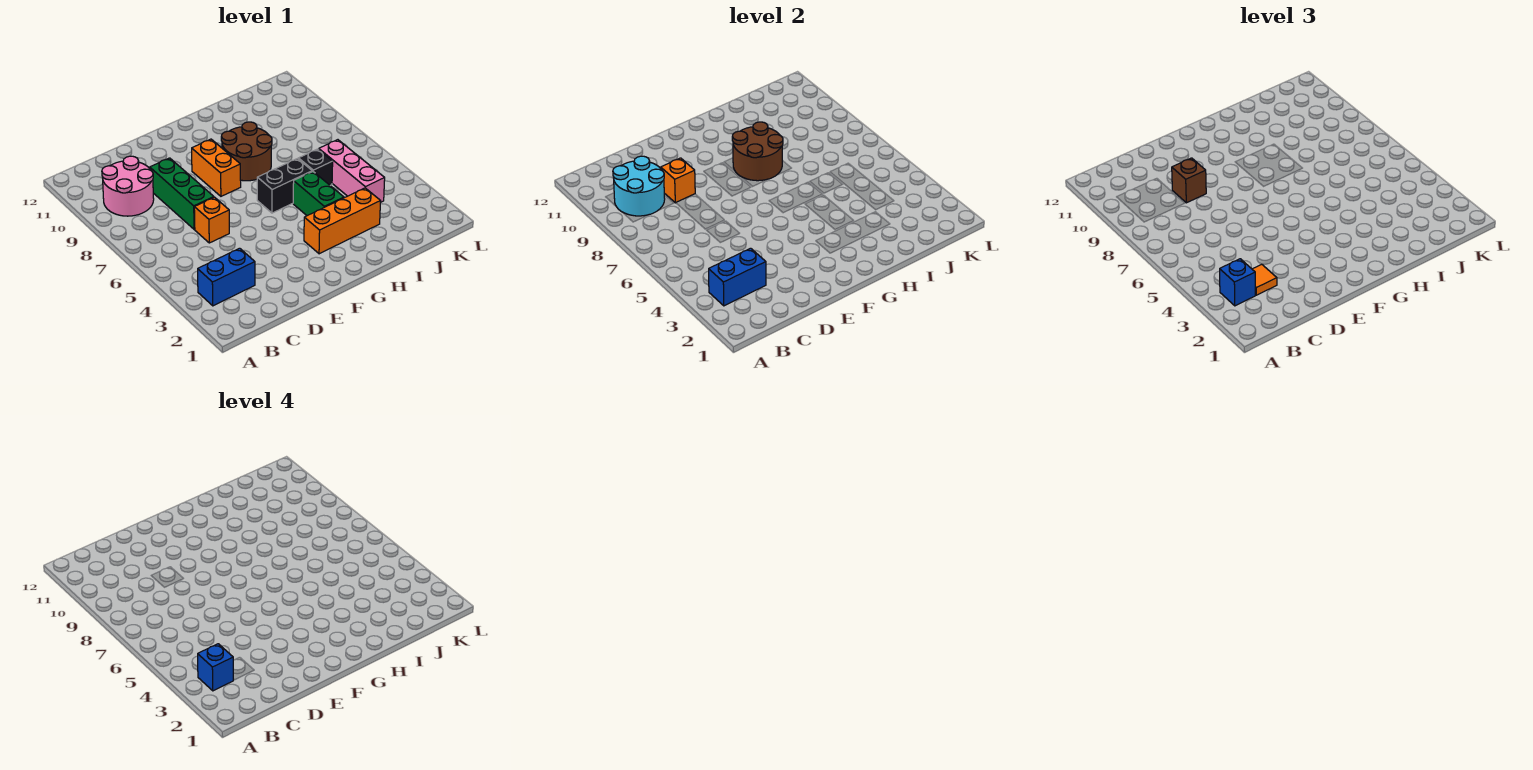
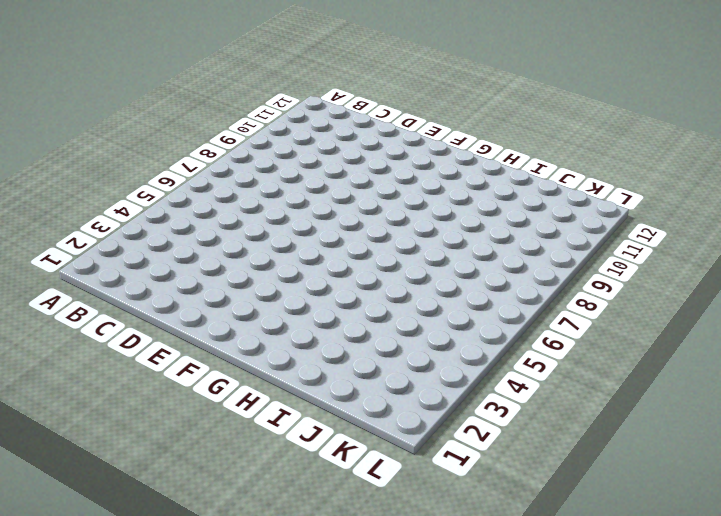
none -> blue 1x2 brick [198,248,255,306]
none -> pink 2x2 round brick [102,156,154,216]
none -> orange 1x1 brick [194,197,229,243]

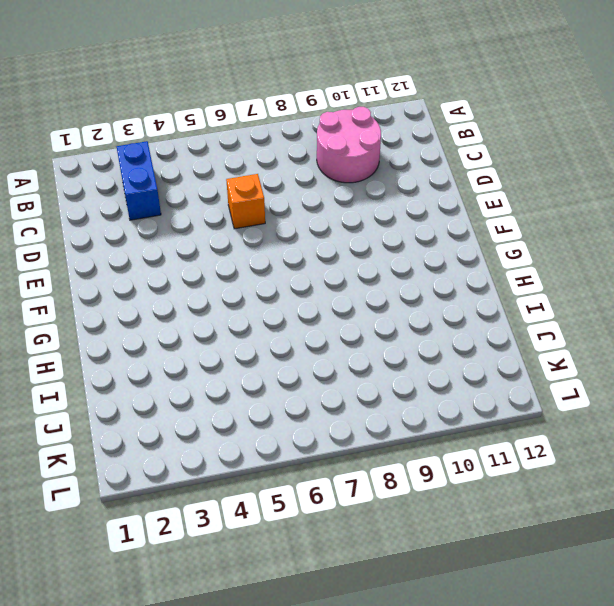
none -> green 1x3 brick [150,158,214,229]
none -> orange 1x2 brick [192,139,241,196]
none -> orange 1x3 brick [304,188,381,254]

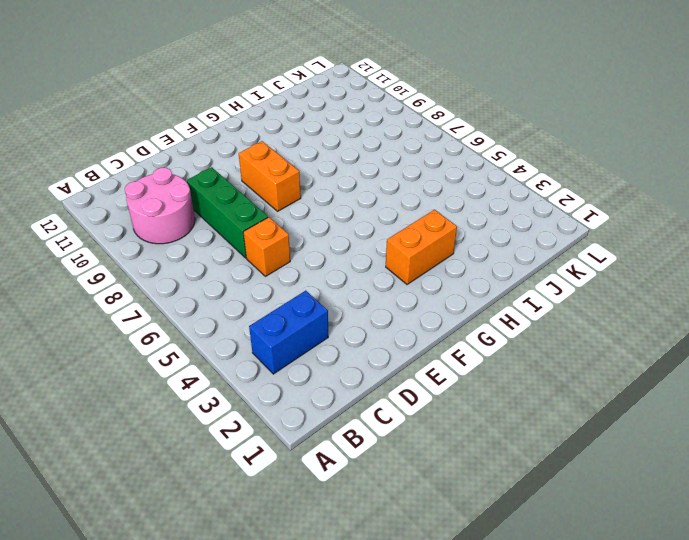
orange 1x2 brick [386,210,457,284] -> orange 1x3 brick [304,188,381,254]
none -> black 1x2 brick [257,159,312,213]
none -> brown 2x2 round brick [221,122,272,181]
none -> green 1x2 brick [293,171,344,216]

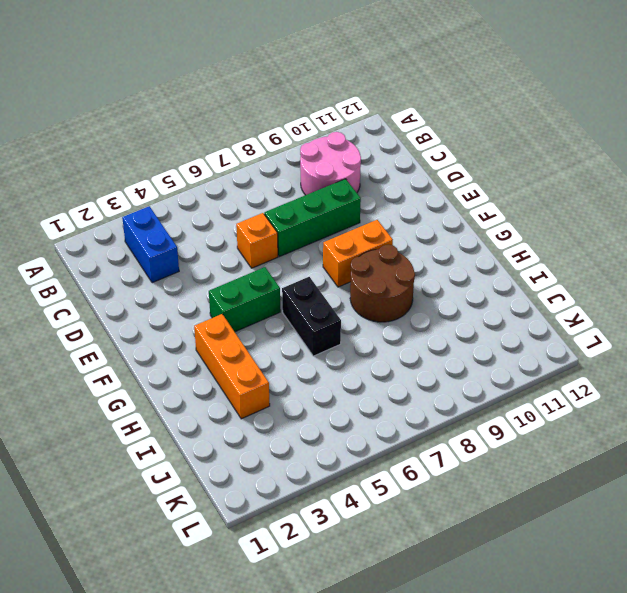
green 1x2 brick [209,267,280,332] -> green 1x2 brick moved to [293,171,344,216]
none -> black 1x1 brick [298,149,333,185]
none -> pink 1x3 brick [319,140,385,203]
none -> blue 1x2 brick [709,248,766,306]

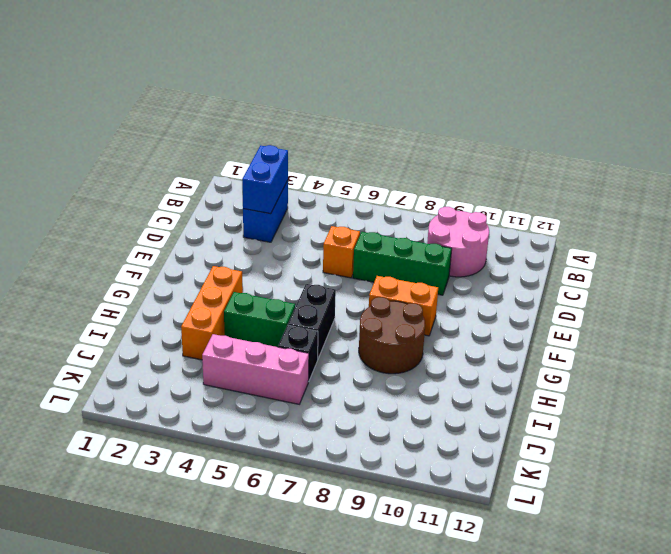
none -> cyan 2x2 round brick [613,156,665,216]
none -> orange 1x1 brick [661,158,695,203]
none -> brown 2x2 round brick [732,122,783,181]

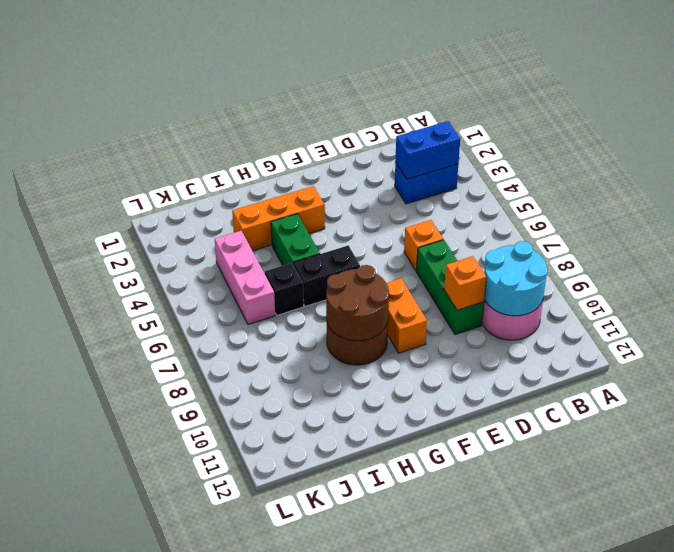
none -> blue 1x1 brick [1220,259,1255,306]
none -> orange 1x1 tile [1252,264,1277,295]
none -> brown 1x1 brick [1172,158,1206,203]

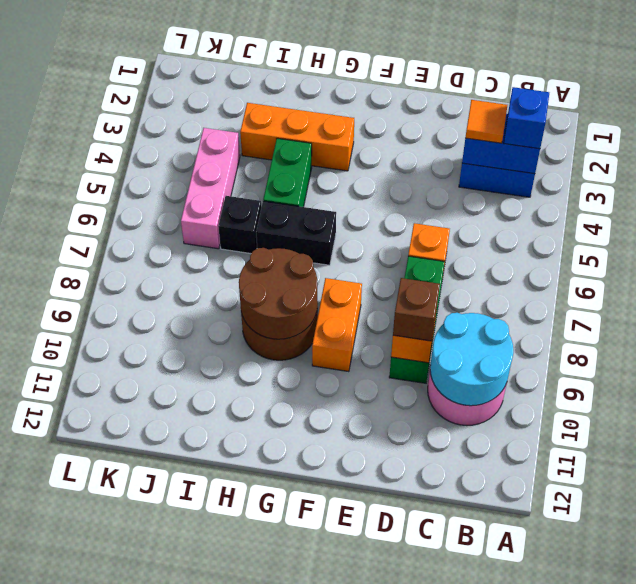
none -> blue 1x1 brick [198,644,233,691]

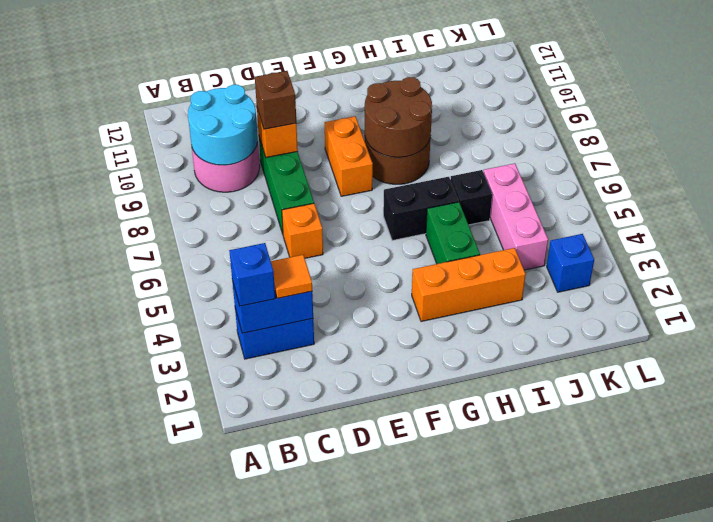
blue 1x1 brick [547,234,594,292] -> blue 1x1 brick moved to [198,644,233,691]

